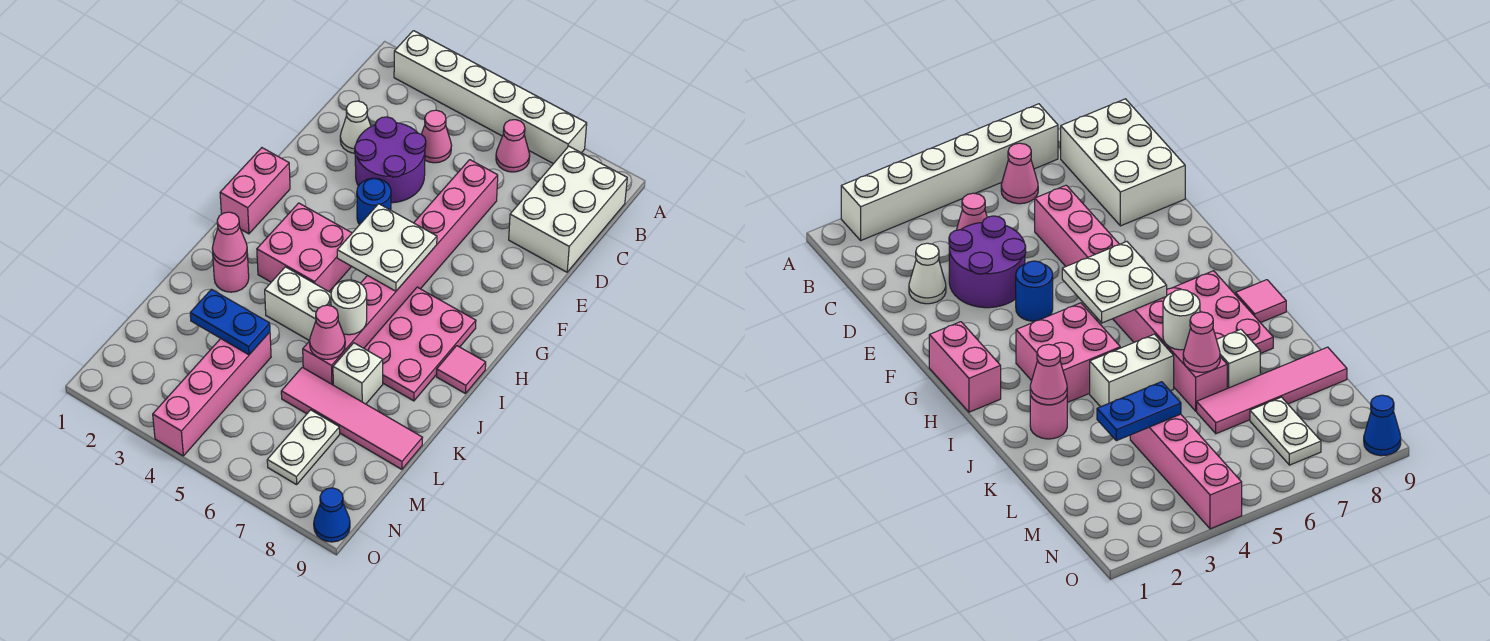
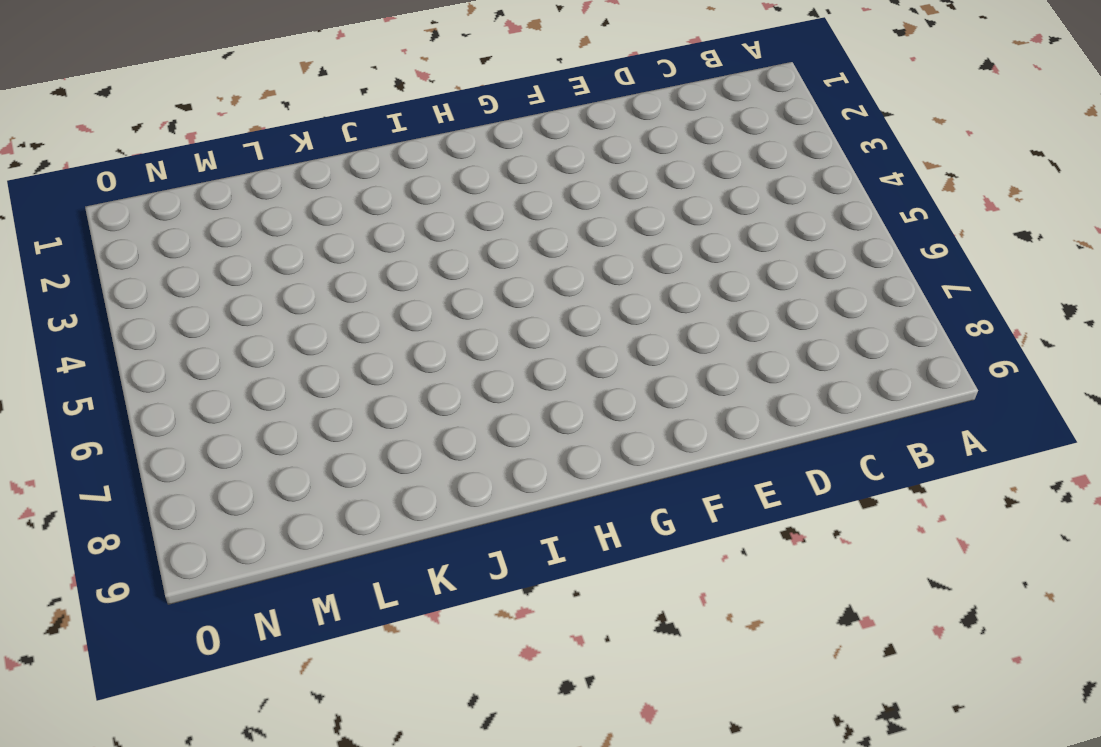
none -> white 1x6 brick [394,31,587,164]
none -> pink 1x1 cone [496,120,530,172]
none -> white 2x3 brick [509,146,627,272]

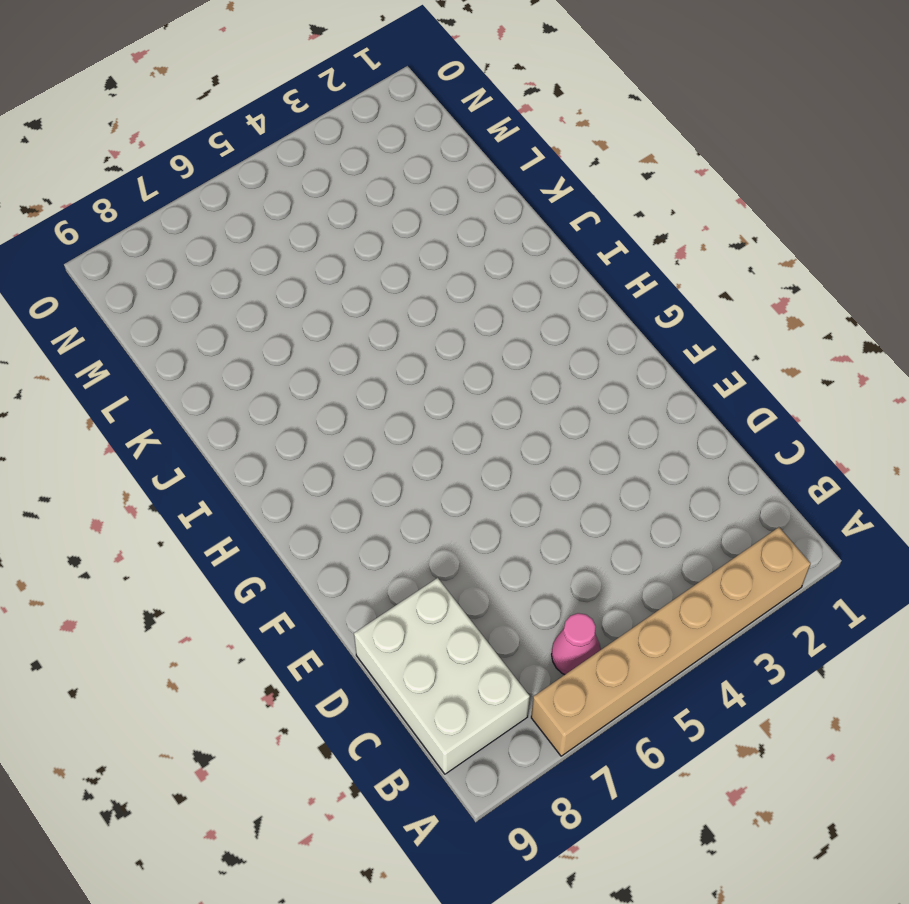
tan 1x6 brick [531,527,811,756] -> white 1x6 brick [394,31,587,164]
none -> pink 1x1 cone [422,110,452,163]
none -> white 1x1 cone [340,101,371,153]
none -> purple 2x2 round brick [355,117,426,203]

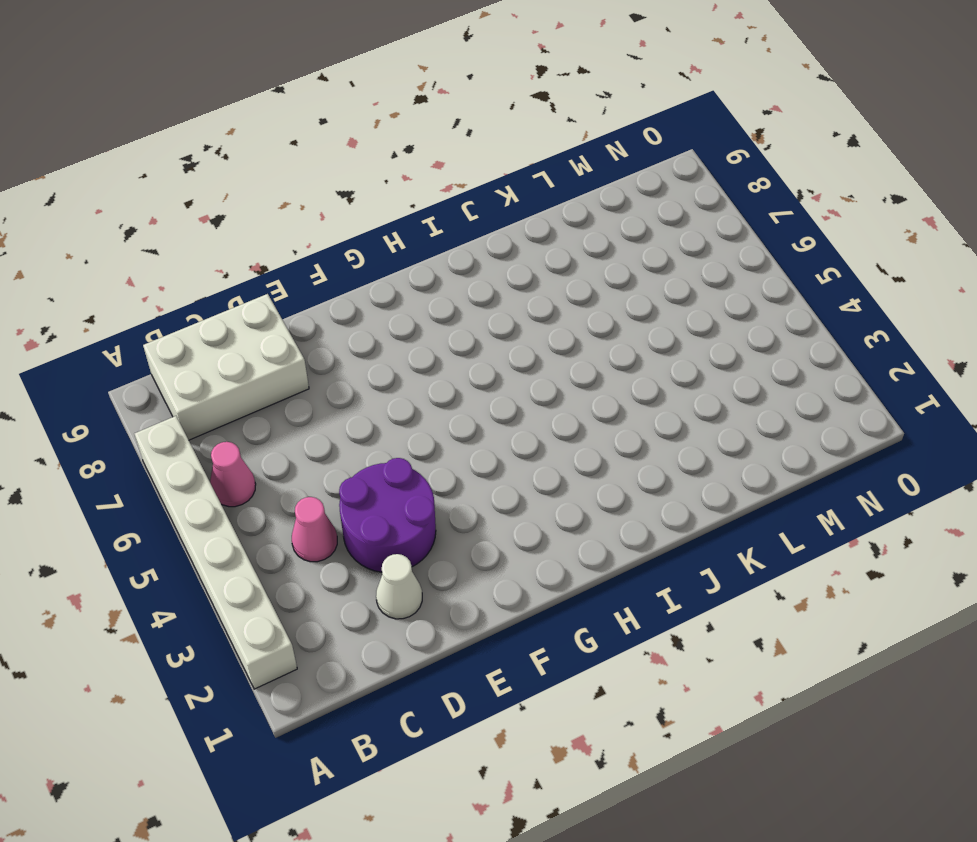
none -> pink 1x8 brick [303,160,498,385]
none -> blue 1x1 round brick [357,178,391,225]
none -> pink 1x2 brick [220,148,290,234]

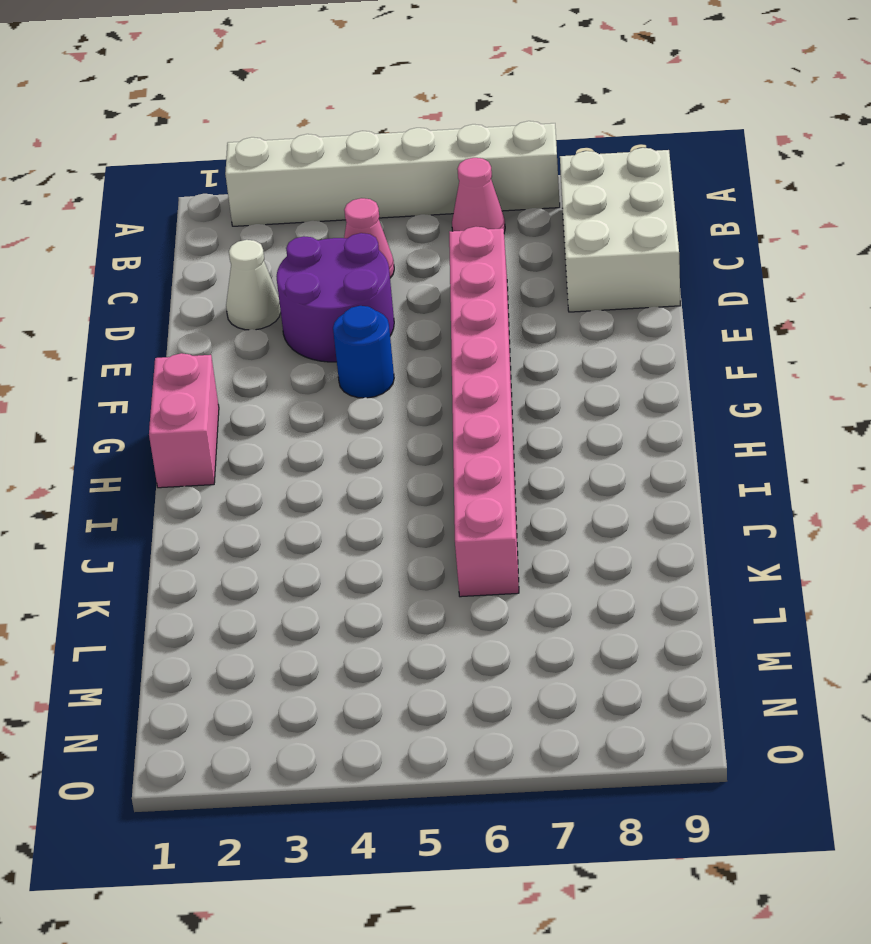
none -> pink 2x2 brick [257,203,352,291]
none -> pink 2x3 plate [364,287,476,401]
none -> pink 1x1 tile [437,346,486,394]

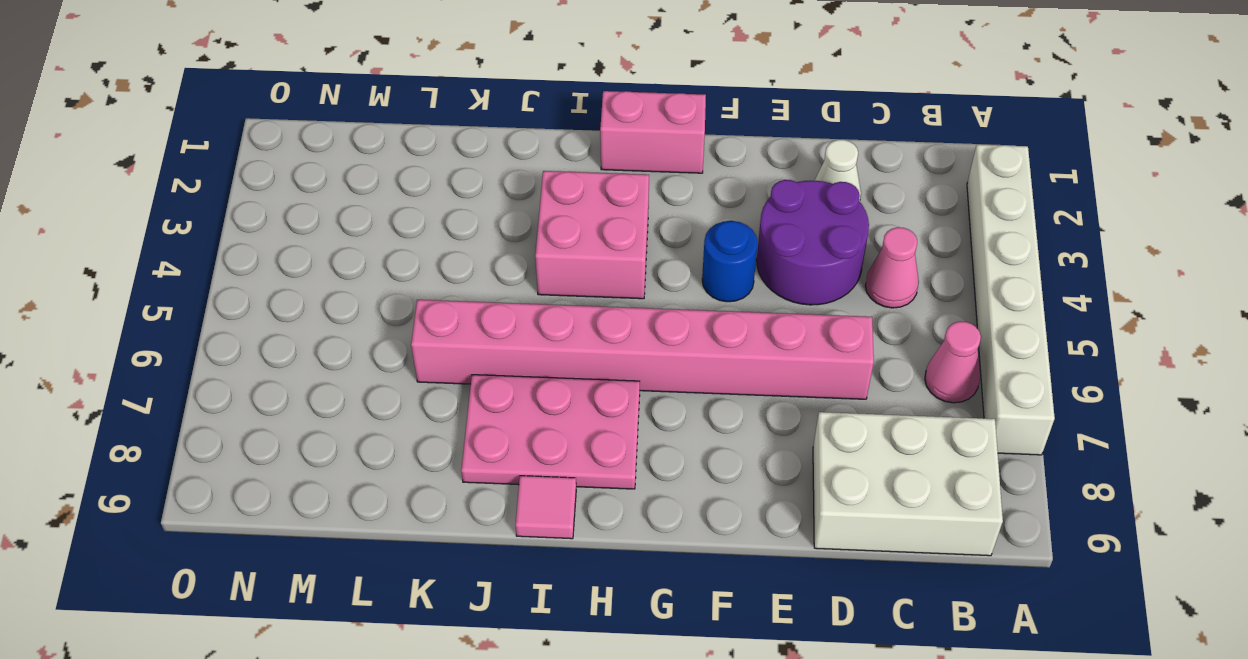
none -> pink 1x1 round brick [213,254,249,292]
none -> white 1x2 brick [265,267,331,341]
none -> white 1x1 brick [333,343,383,404]

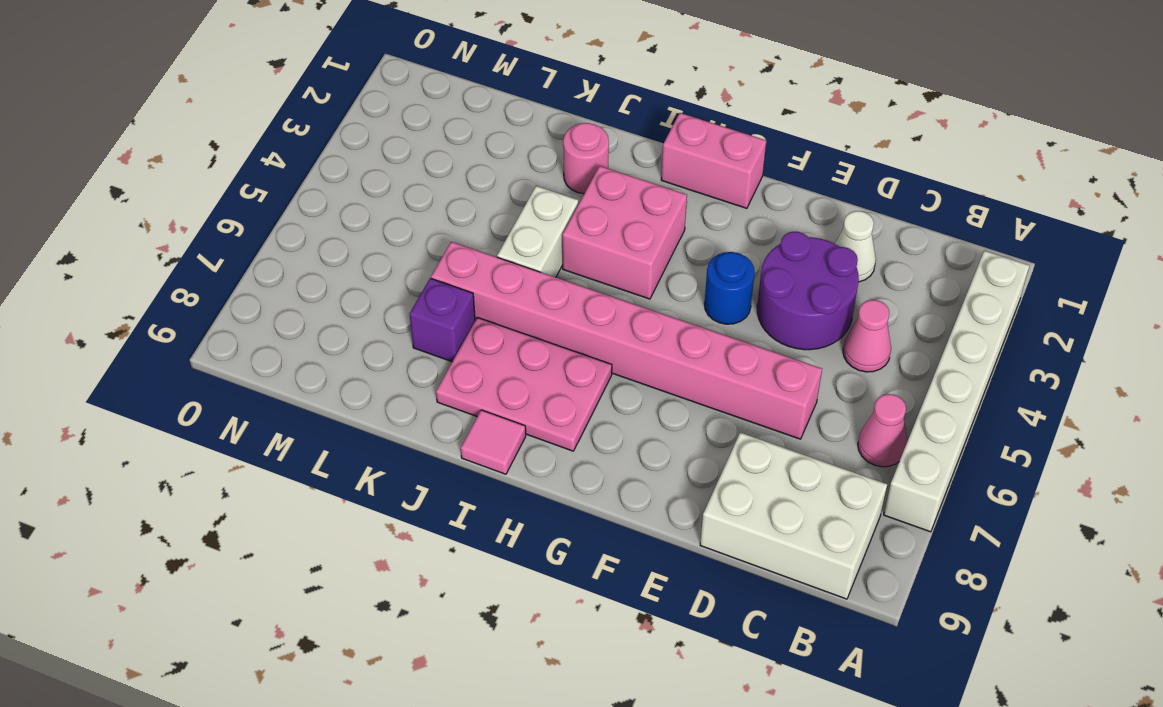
purple 1x1 brick [410,278,475,362] -> white 1x1 brick [333,343,383,404]
none -> pink 1x4 brick [153,332,271,456]
none -> pink 1x4 tile [281,367,422,469]
none -> white 1x2 plate [267,410,340,485]

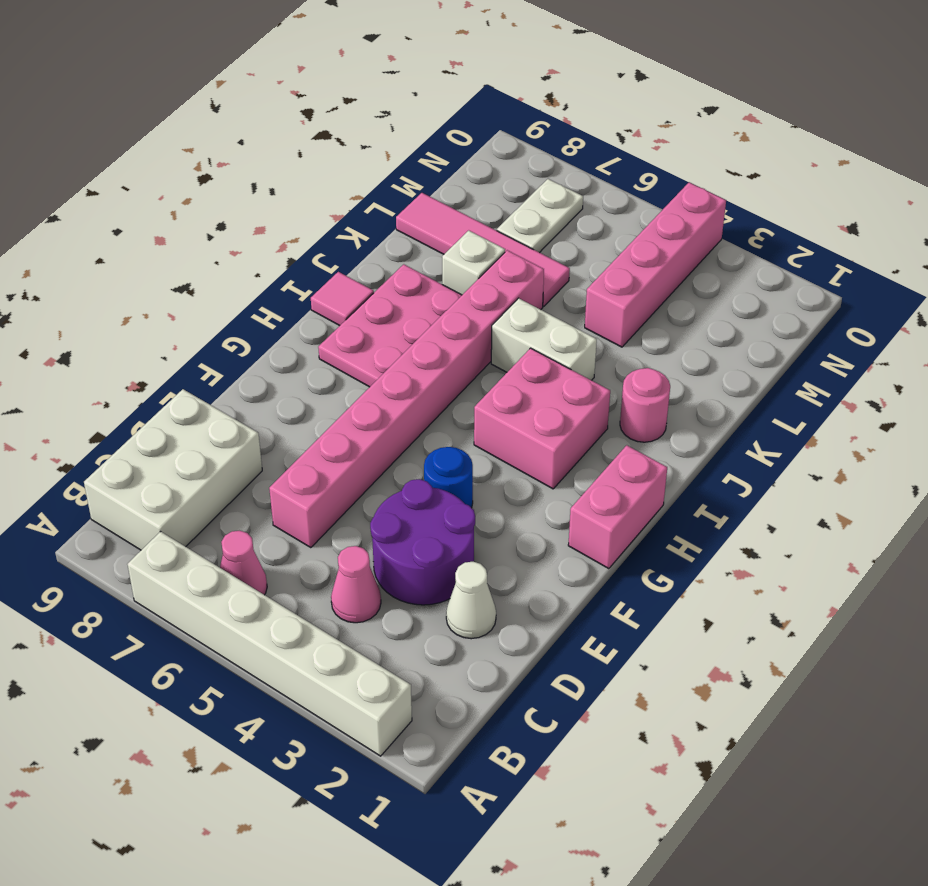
none -> blue 1x1 cone [314,488,350,542]
none -> white 2x2 plate [337,204,437,291]
none -> pink 1x1 cone [212,212,247,266]

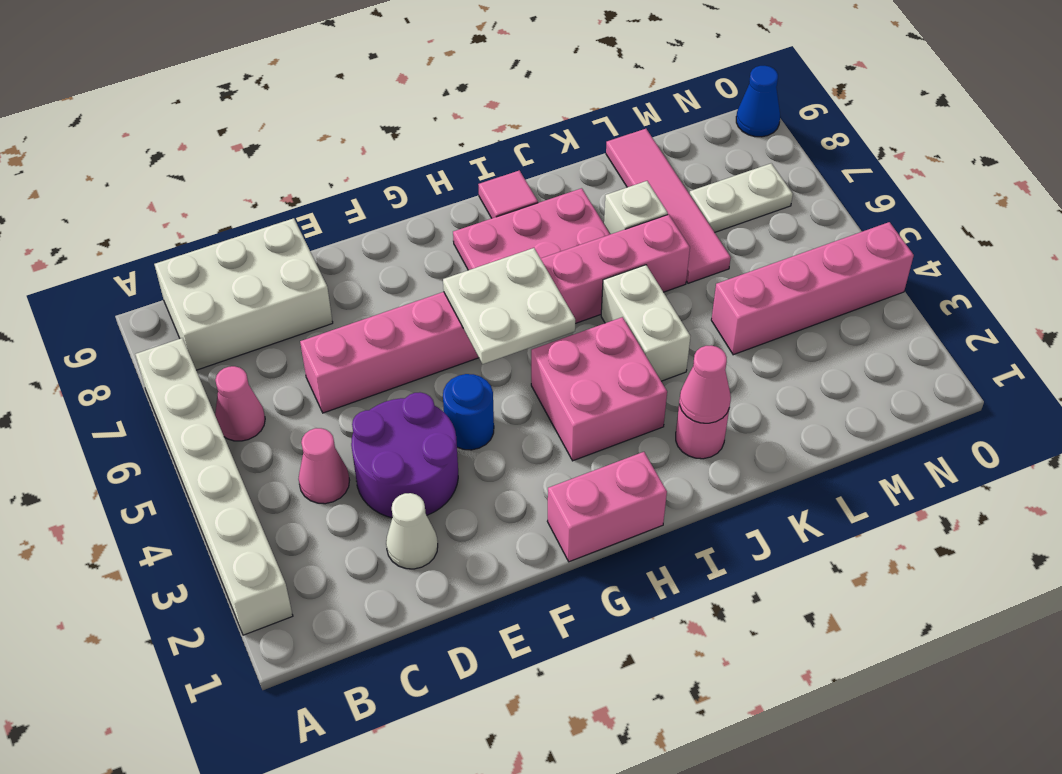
none -> white 1x1 round brick [331,280,367,335]
none -> pink 1x1 cone [310,305,345,359]
none -> blue 1x2 plate [190,289,270,355]

